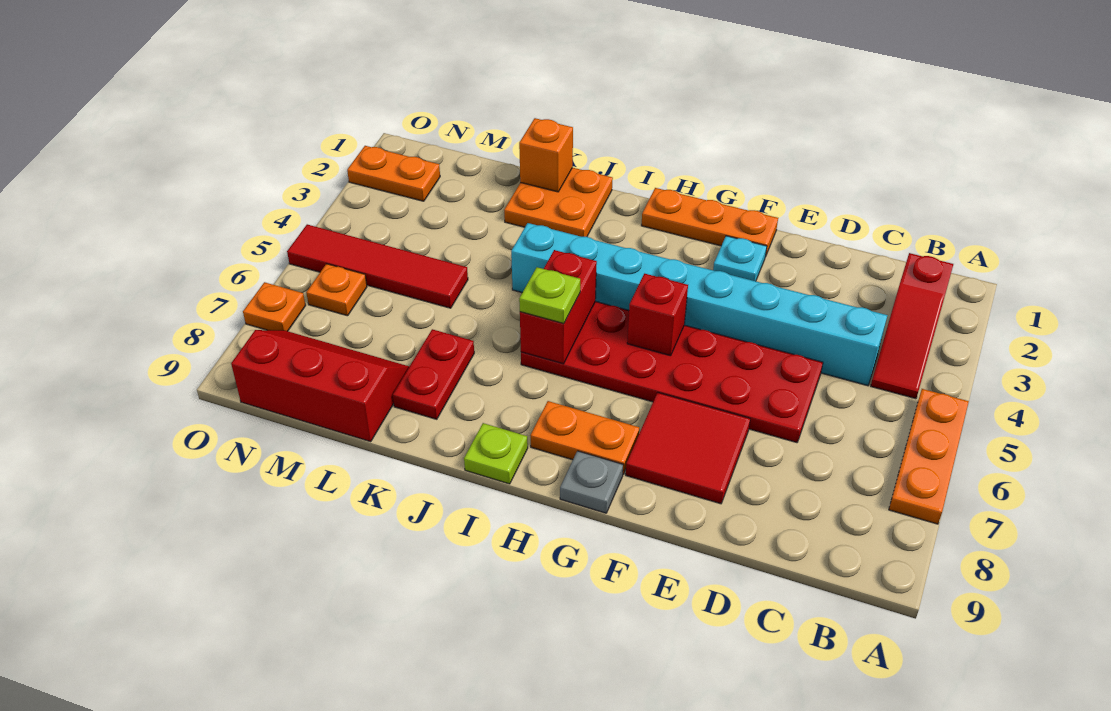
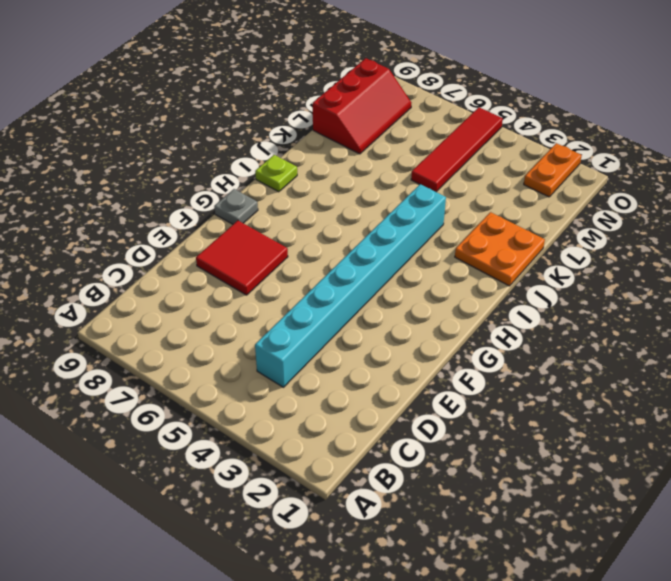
none -> orange 1x3 plate [889,389,969,524]
none -> red 1x3 slope [871,253,953,399]
none -> red 2x6 plate [521,301,823,443]

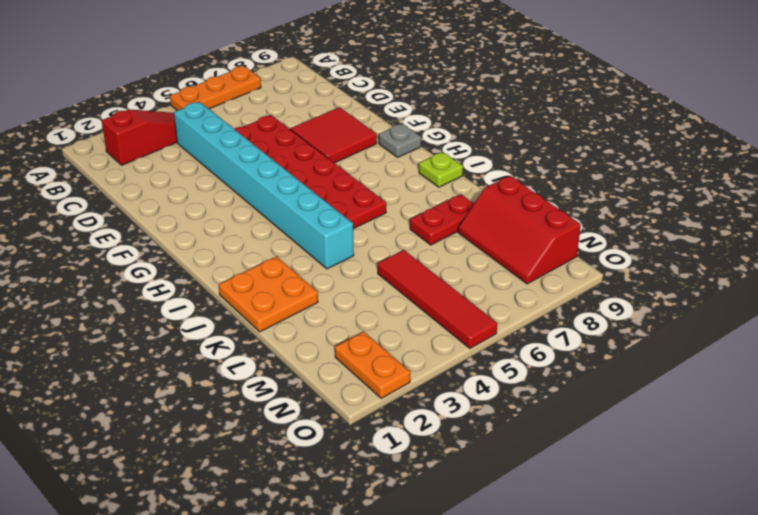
none -> orange 1x3 plate [641,188,778,257]
none -> cyan 1x1 plate [713,236,767,281]
none -> orange 1x2 plate [530,401,639,474]

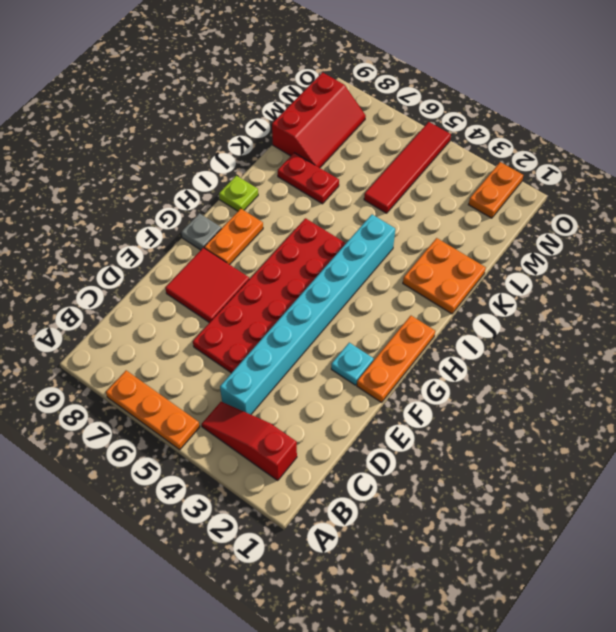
none -> orange 1x1 plate [306,264,367,316]
none -> orange 1x1 plate [243,282,306,331]
none -> red 1x1 brick [627,274,688,356]

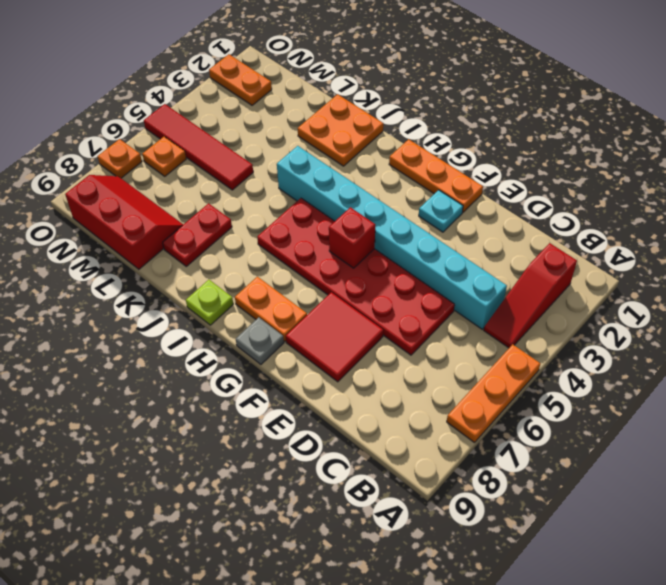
none -> red 1x2 brick [520,250,597,364]
none -> orange 1x1 brick [519,118,573,192]
none -> lime 1x1 plate [519,267,580,324]

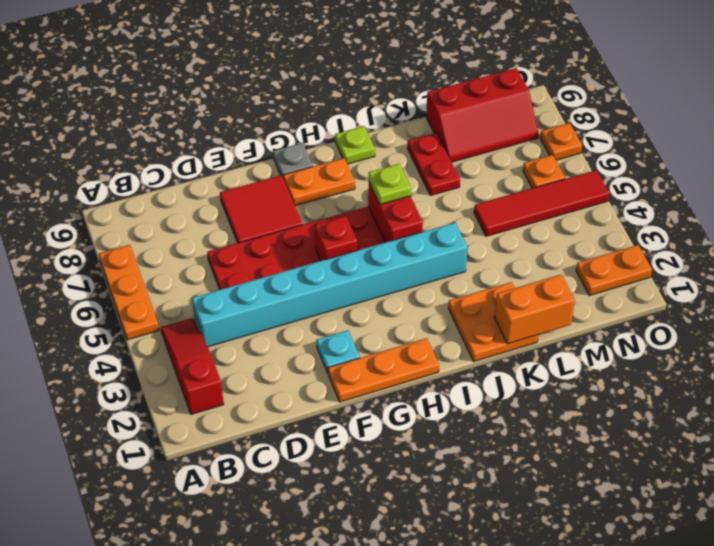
orange 1x2 brick [494,275,575,344] -> orange 1x1 brick [519,118,573,192]

